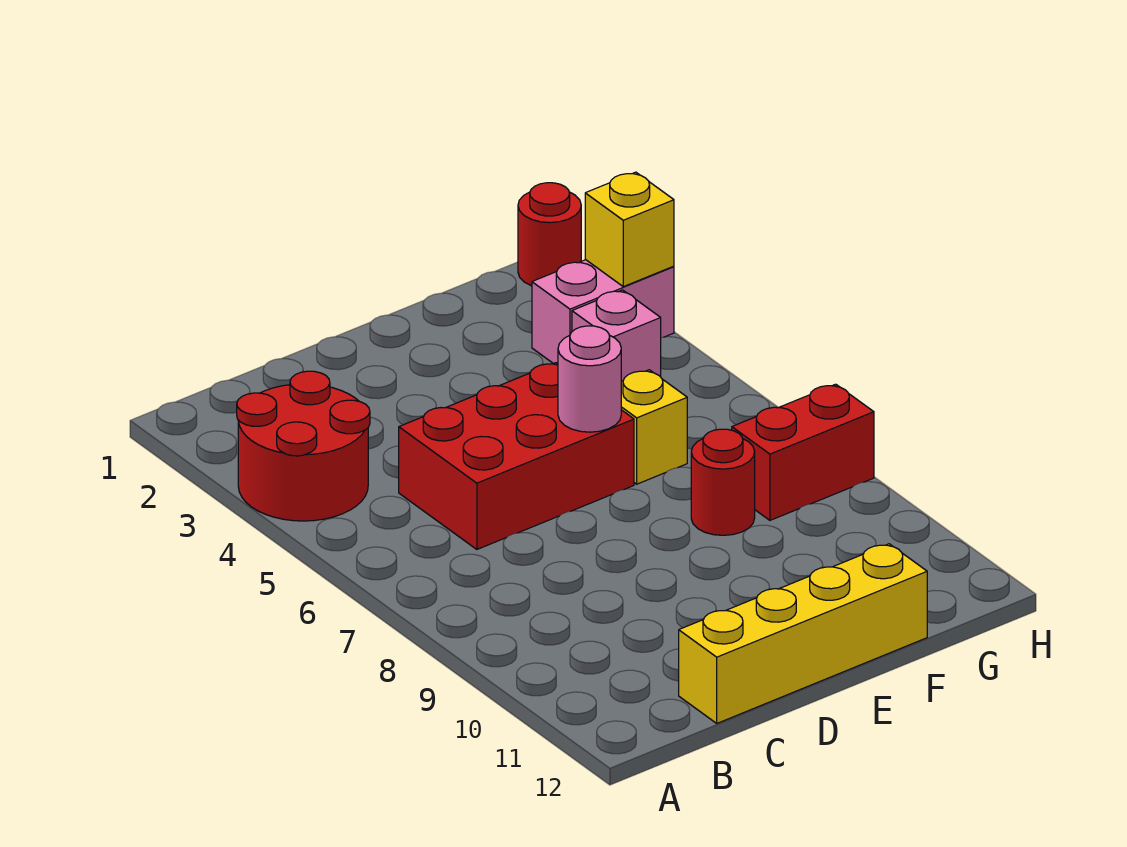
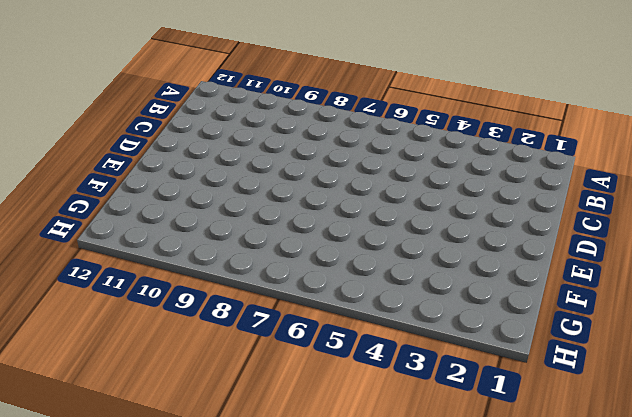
none -> red 2x2 round brick [237,371,370,521]
none -> red 2x3 brick [399,363,634,549]

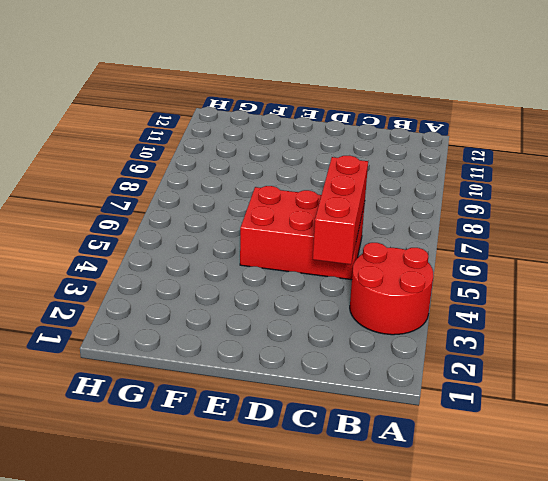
red 1x3 brick [313,156,368,264] -> none
none -> yellow 1x4 brick [679,544,927,723]
none -> yellow 1x1 brick [621,370,687,484]

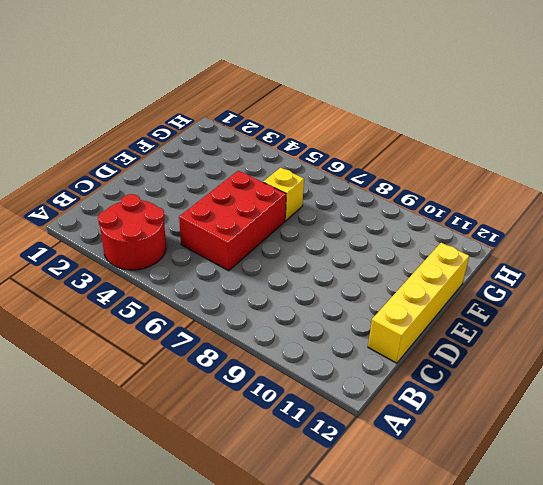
none -> red 1x1 round brick [691,429,755,535]
none -> pink 1x2 brick [532,260,674,363]

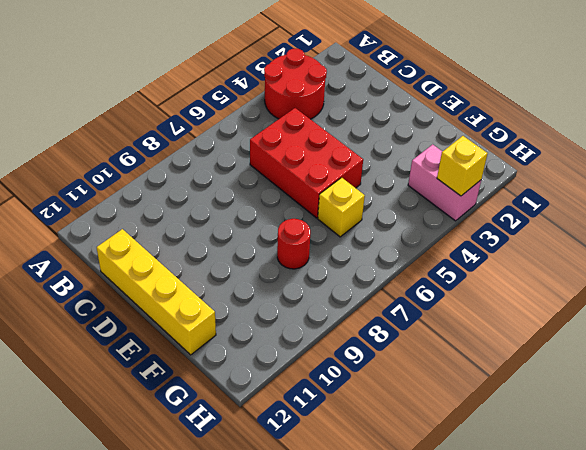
none -> pink 1x1 brick [572,290,661,381]
none -> red 1x2 brick [732,384,874,520]

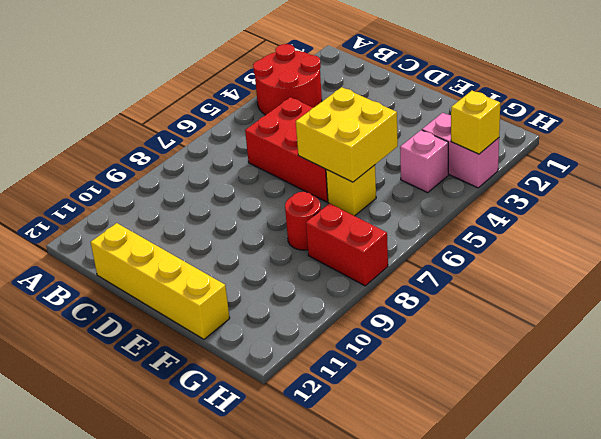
yellow 2x2 brick [296,87,398,182] -> pink 1x1 round brick [558,326,621,432]
none -> red 1x1 round brick [518,183,581,286]

